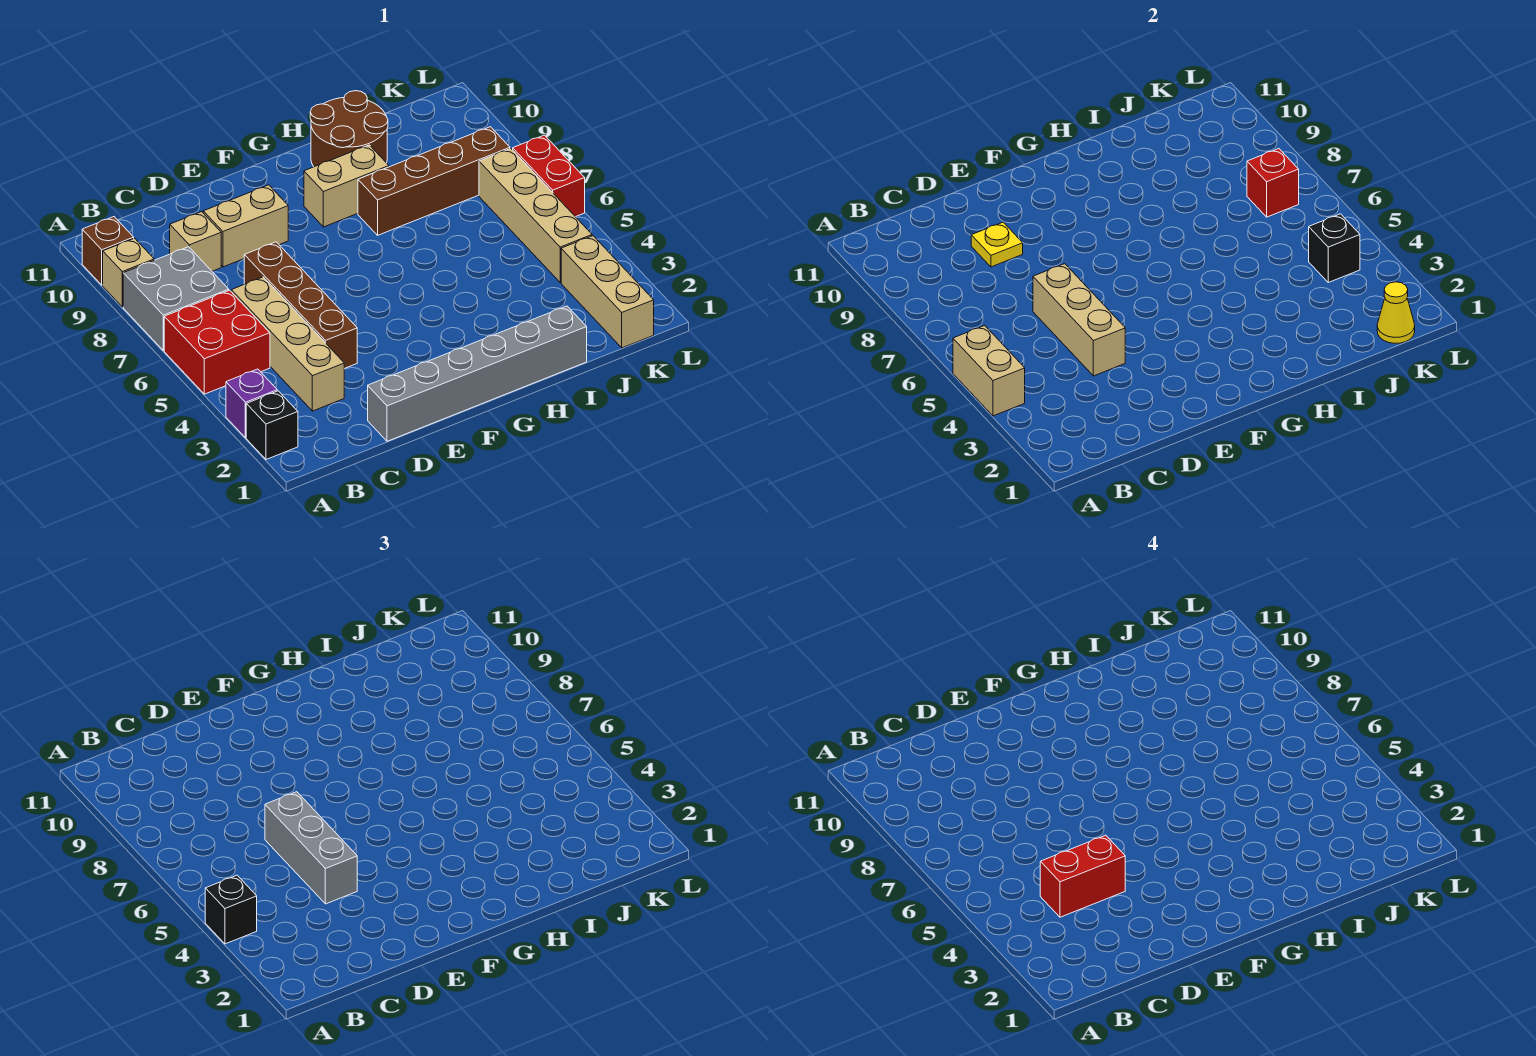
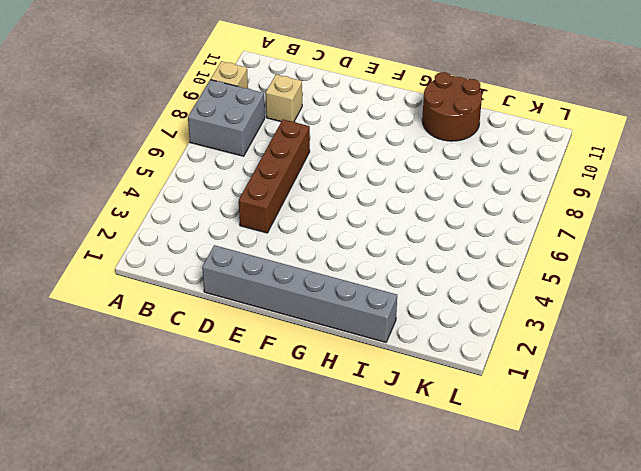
none -> black 1x1 brick [246,391,298,459]
none -> purple 1x1 brick [226,369,277,438]
none -> red 2x2 brick [164,290,270,394]

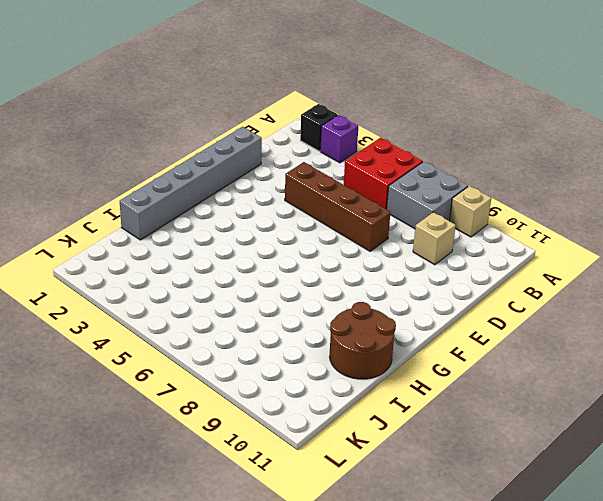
none -> brown 1x1 brick [82,217,134,285]
none -> tan 1x4 brick [231,277,344,411]
none -> tan 1x2 brick [203,185,288,267]

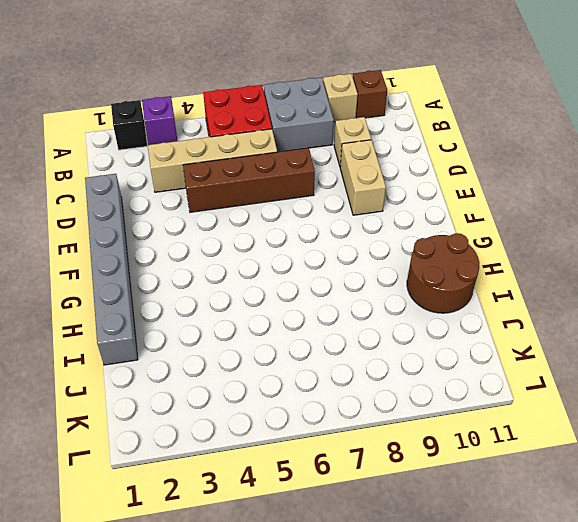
none -> tan 1x2 brick [304,145,389,227]
none -> brown 1x4 brick [358,127,510,235]
none -> tan 1x3 brick [561,236,654,348]

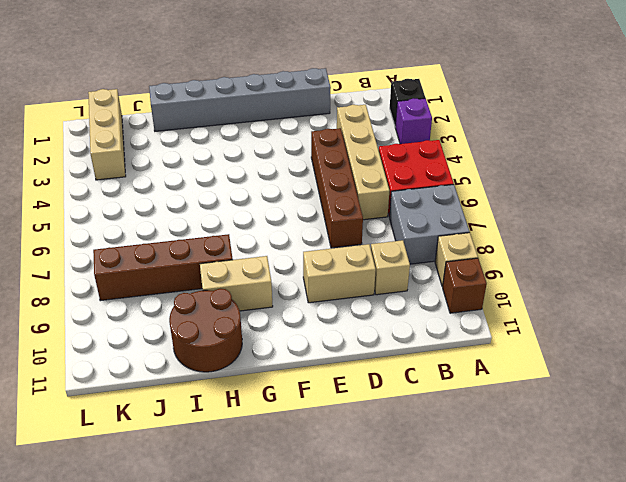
none -> tan 1x4 brick [479,149,592,282]
none -> red 1x2 brick [513,135,585,217]
none -> tan 1x2 brick [953,325,1025,416]

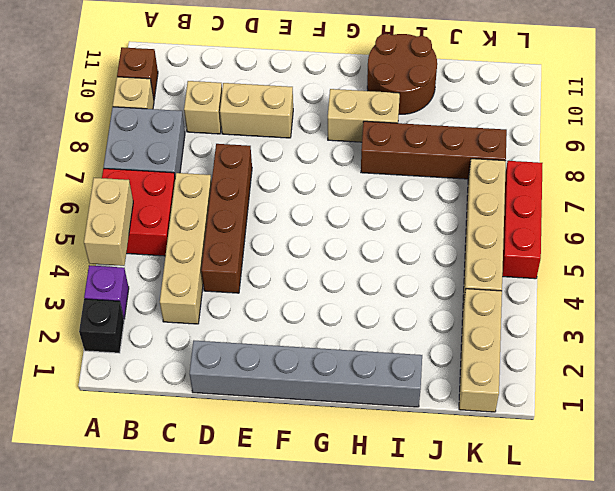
red 1x3 brick [502,161,543,279] -> red 1x2 brick [513,135,585,217]
none -> tan 1x3 brick [1033,264,1125,376]
none -> yellow 1x1 plate [971,222,1023,267]
none -> yellow 1x1 cone [1377,282,1415,343]

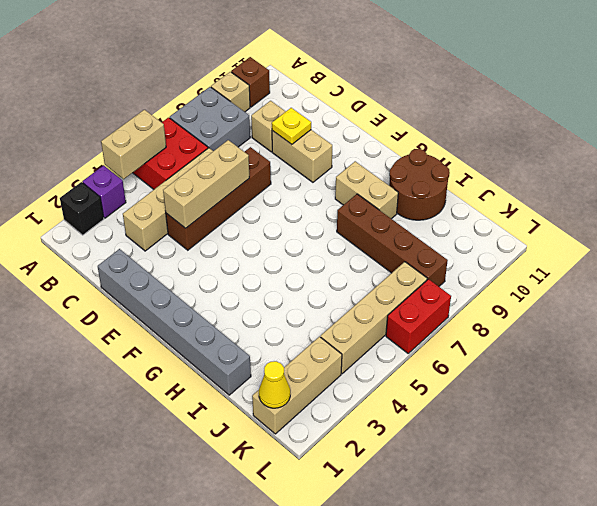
none -> black 1x1 brick [1309,214,1360,282]
none -> red 1x1 brick [1247,149,1299,217]
none -> black 1x1 brick [205,875,257,944]

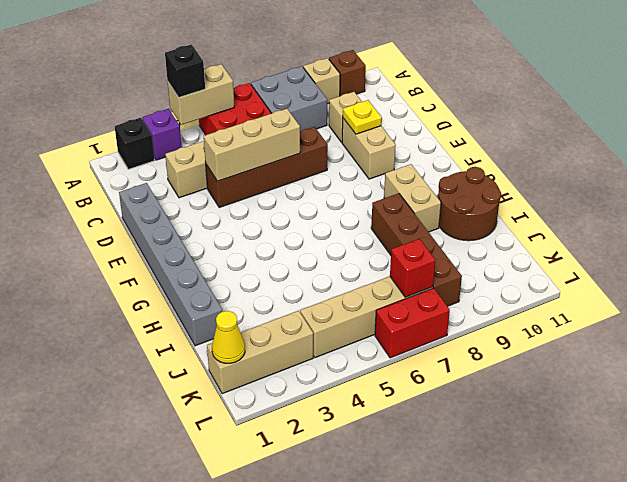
none -> black 1x1 brick [1309,214,1360,282]
none -> grey 1x3 brick [265,792,357,904]
none -> red 1x2 brick [1040,835,1125,917]

